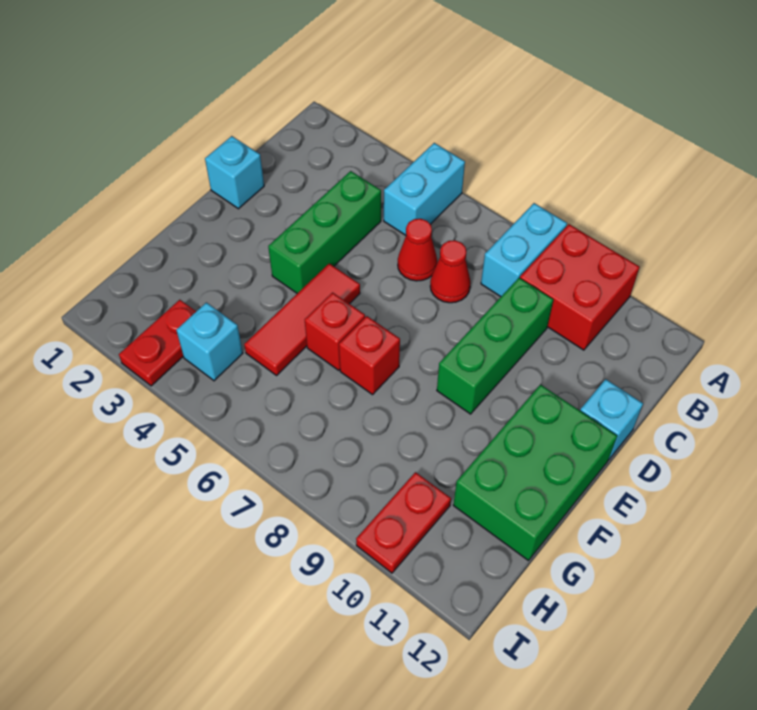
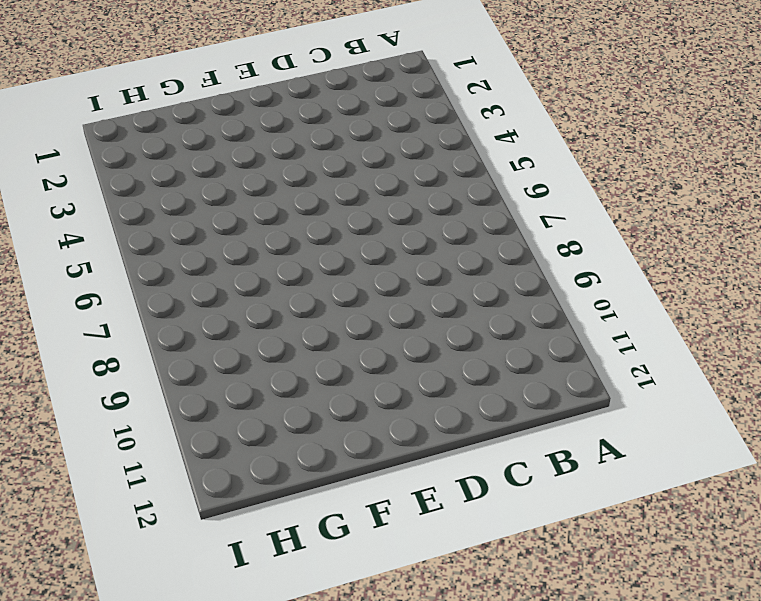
none -> cyan 1x2 brick [384,143,465,235]
none -> cyan 1x2 brick [481,203,567,297]
none -> red 2x2 brick [520,224,640,350]

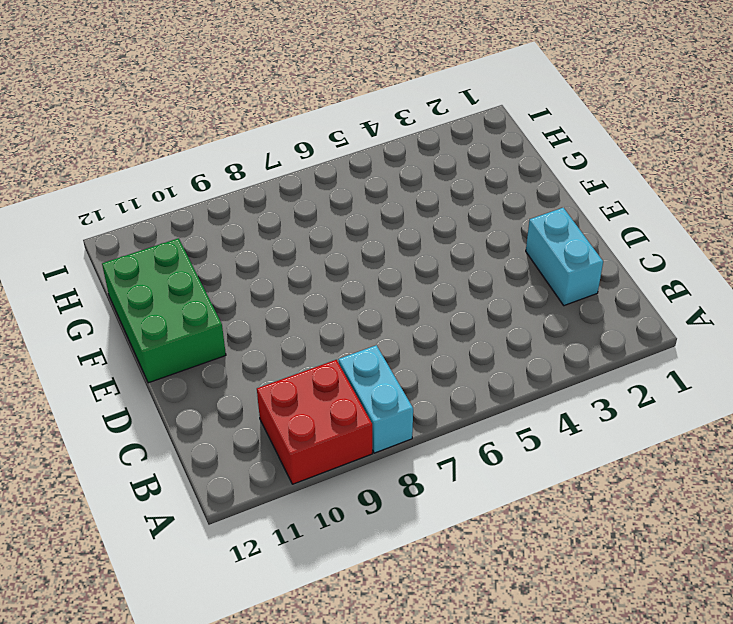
cyan 1x2 brick [526,208,603,306] -> cyan 1x2 brick moved to [384,143,465,235]
none -> green 1x3 brick [268,171,381,293]
none -> red 1x1 cone [398,219,437,281]
none -> red 1x1 cone [430,240,471,303]

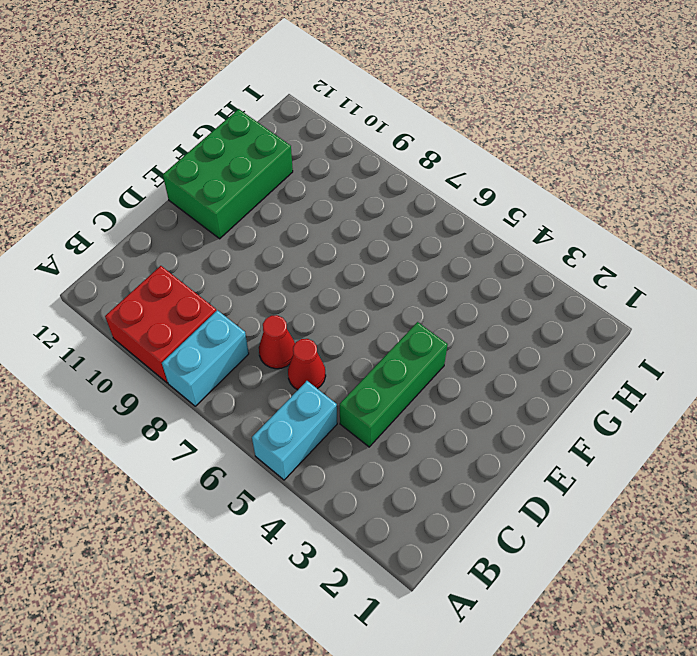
none -> green 1x3 brick [437,278,553,414]
none -> cyan 1x1 brick [205,136,264,209]
none -> cyan 1x1 brick [580,379,643,460]

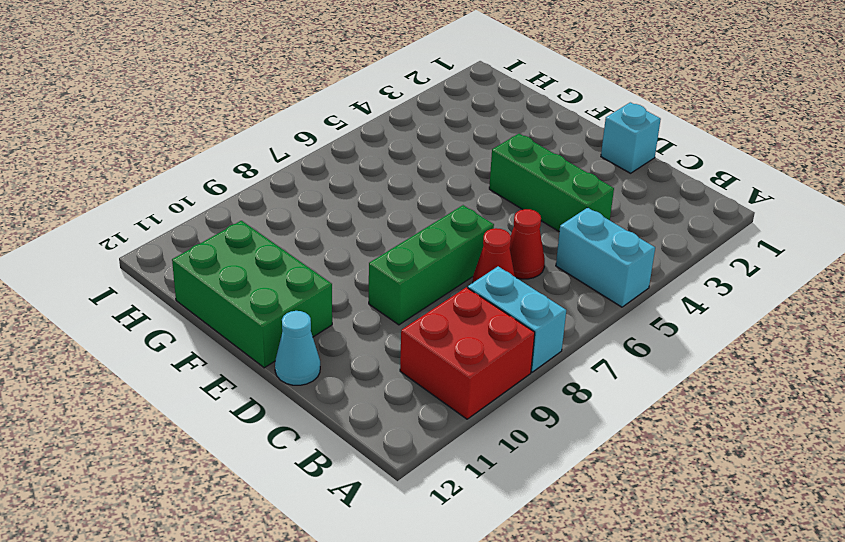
green 1x3 brick [369,205,494,325] -> green 1x3 brick turned to [437,278,553,414]
cyan 1x1 cone [275,311,320,385] -> cyan 1x1 brick [580,379,643,460]
none -> red 1x3 tile [244,263,360,375]
none -> red 1x1 brick [305,293,365,370]
none -> red 1x1 brick [339,316,400,395]

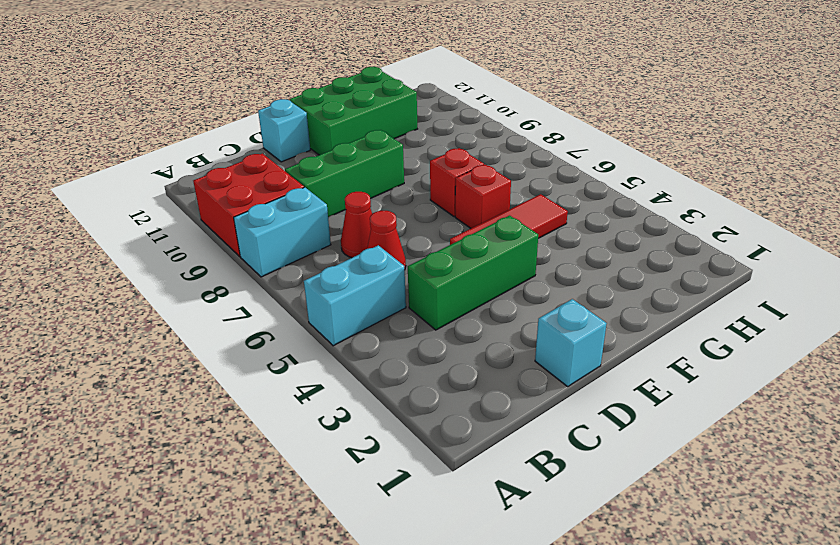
none -> red 1x2 plate [119,300,196,386]
none -> cyan 1x1 brick [176,303,243,381]
none -> red 1x2 plate [356,472,451,573]

